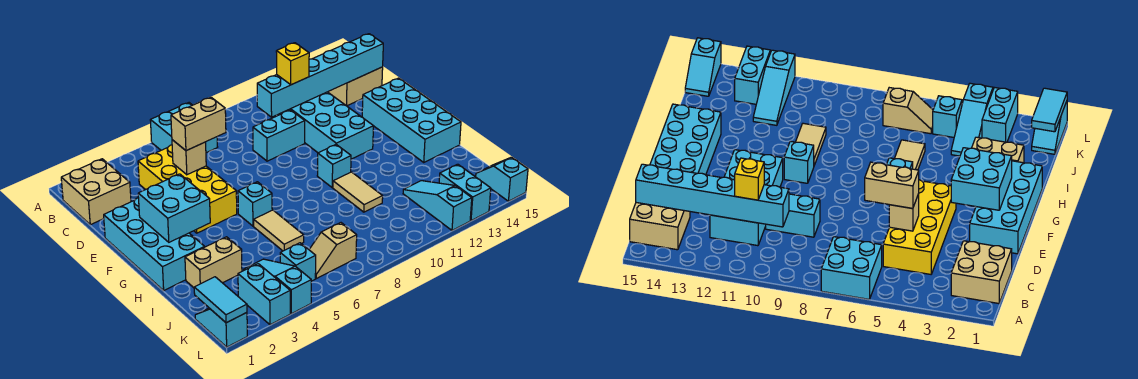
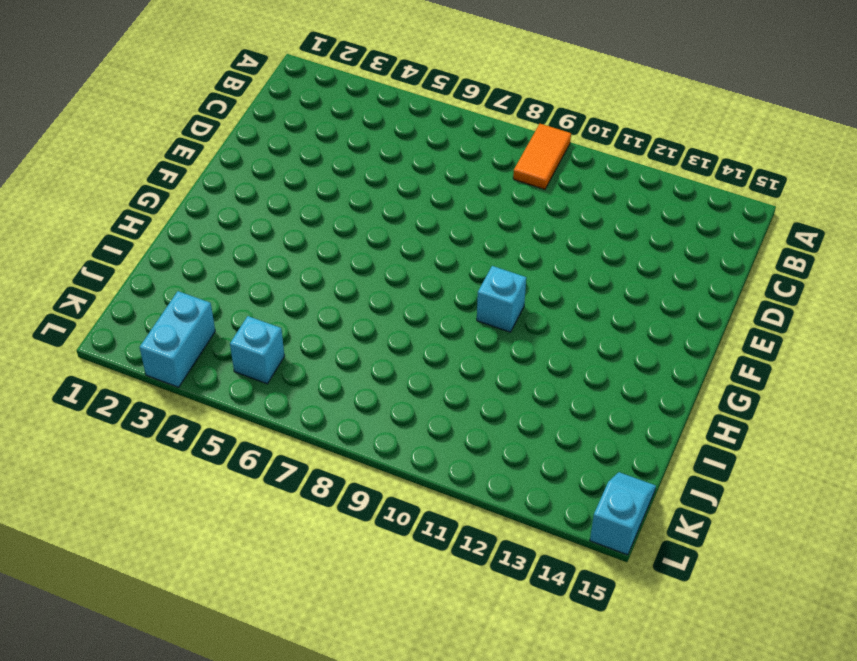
orange 1x2 tile [513,124,571,189] -> none
none -> cyan 2x2 brick [150,103,217,153]
none -> tan 2x2 brick [61,159,131,225]
none -> tan 2x2 brick [328,67,383,106]

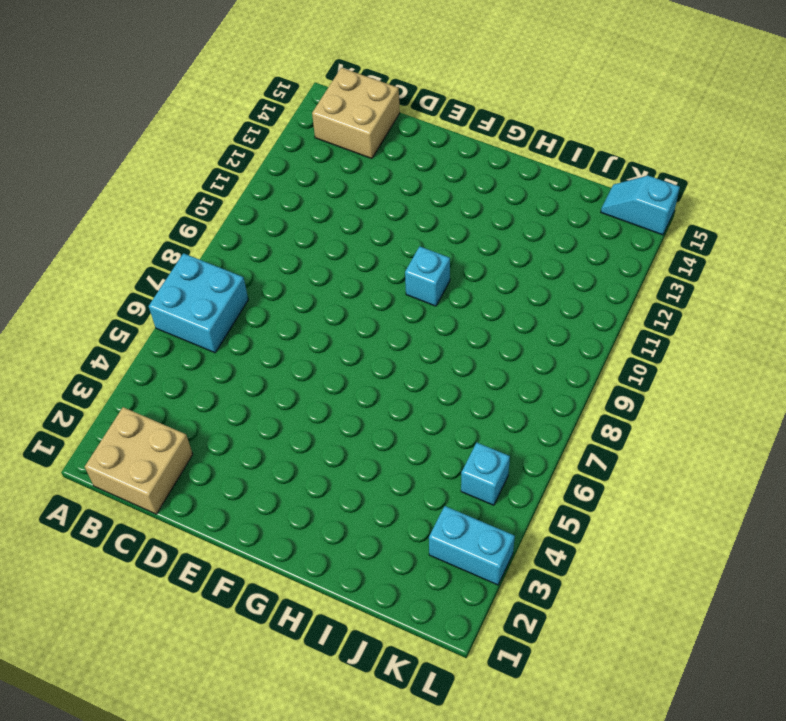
none -> yellow 2x4 brick [138,145,237,233]
none -> cyan 2x4 brick [277,92,373,159]
none -> cyan 1x2 brick [253,110,305,161]

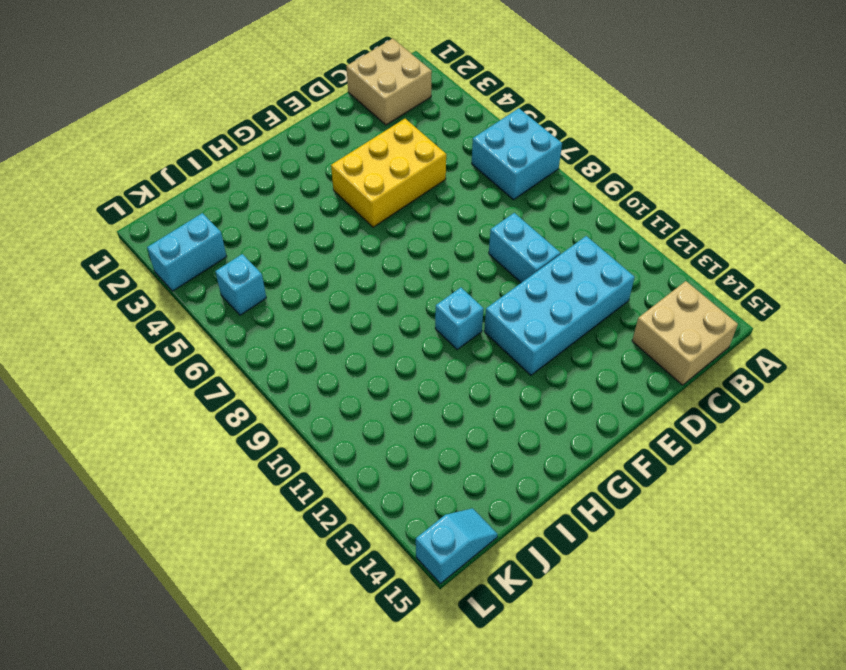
yellow 2x3 brick [331,119,446,227] -> yellow 2x4 brick [138,145,237,233]
none -> cyan 2x4 brick [104,198,204,290]
none -> cyan 2x4 brick [362,78,461,162]
none -> cyan 1x1 brick [238,182,272,226]

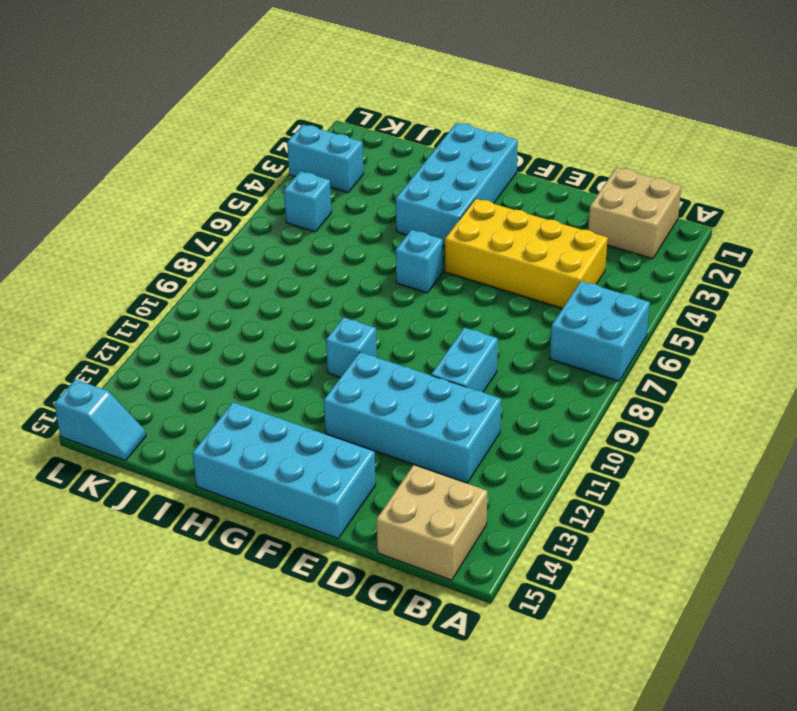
cyan 2x4 brick [396,123,518,246] -> cyan 2x4 brick turned to [104,198,204,290]
none -> tan 1x2 tile [254,210,304,251]
none -> tan 1x2 tile [333,172,383,212]
none -> tan 1x2 brick [185,237,242,288]

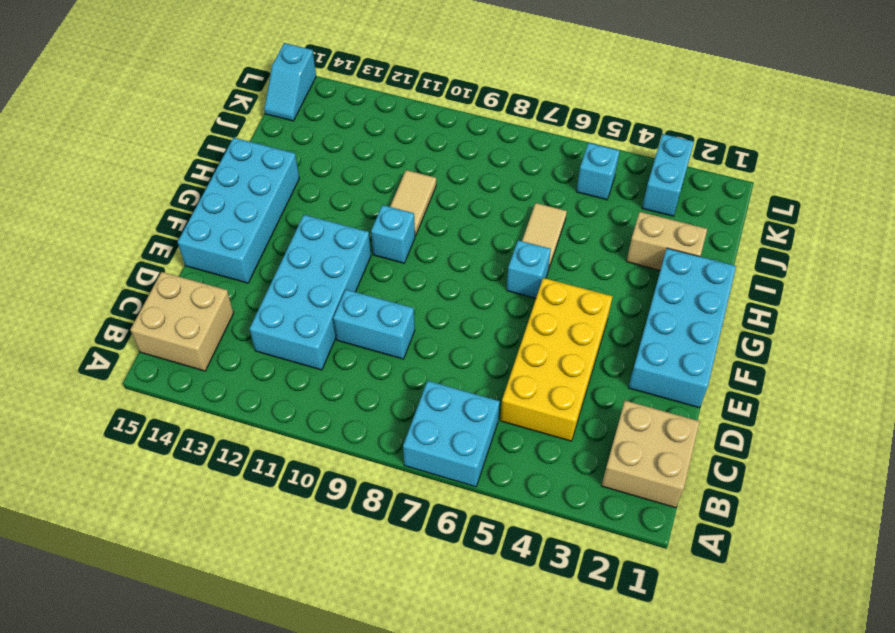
none -> cyan 1x3 slope [244,259,311,314]
none -> cyan 1x3 slope [403,181,472,230]
none -> cyan 1x2 slope [195,308,247,347]

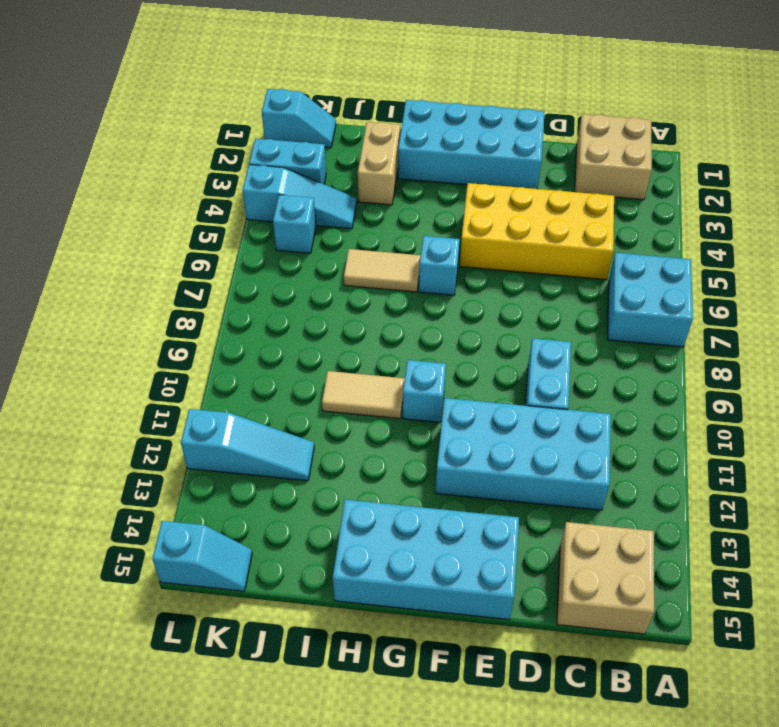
none -> tan 1x2 slope [309,223,357,279]
none -> cyan 1x2 brick [439,164,491,221]
none -> cyan 1x6 brick [257,34,383,117]

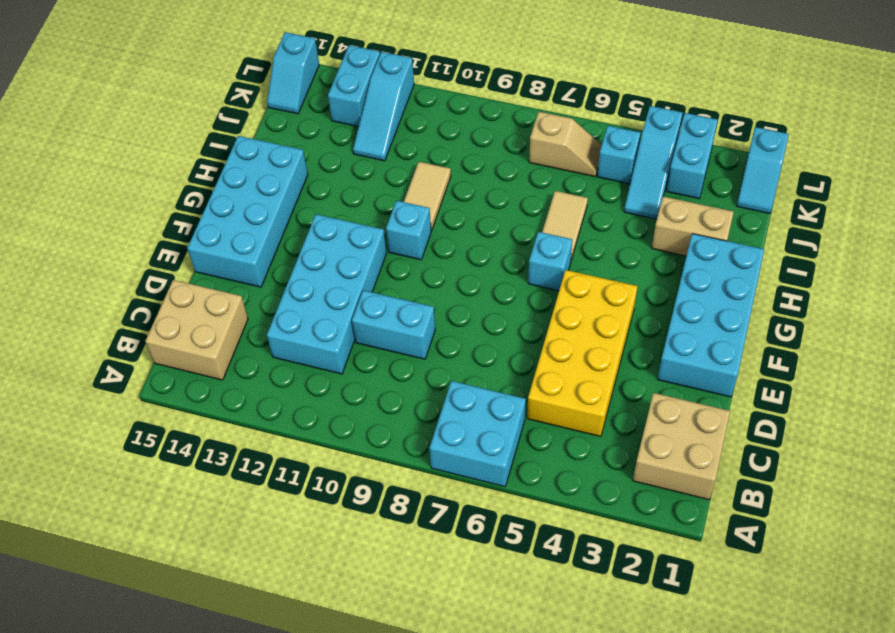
none -> cyan 1x6 brick [257,34,383,117]
none -> tan 1x1 brick [172,140,206,175]
none -> cyan 2x2 brick [138,174,210,242]

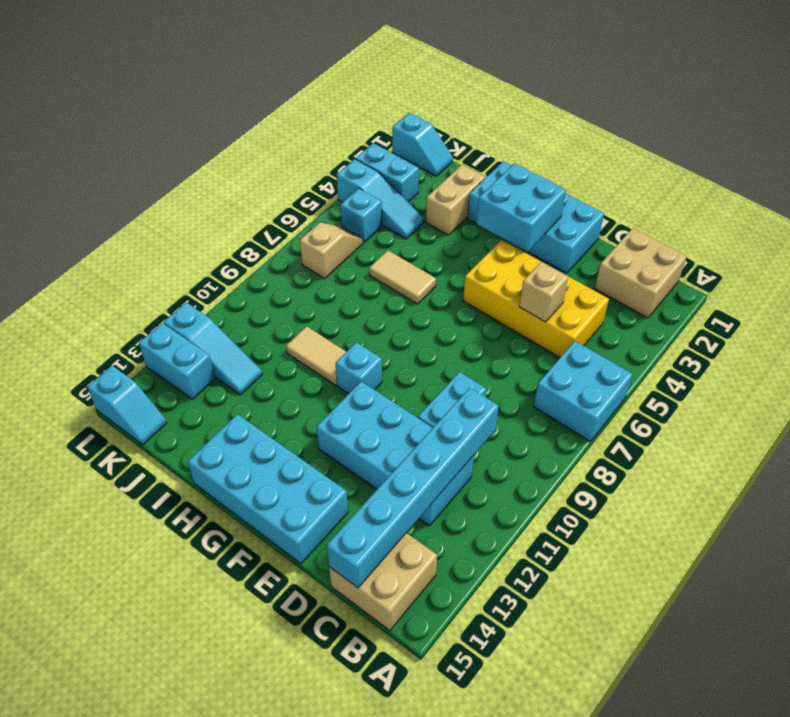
none -> cyan 1x1 brick [238,182,272,226]
none -> cyan 1x2 tile [194,277,247,323]
none -> yellow 1x1 brick [276,43,309,85]

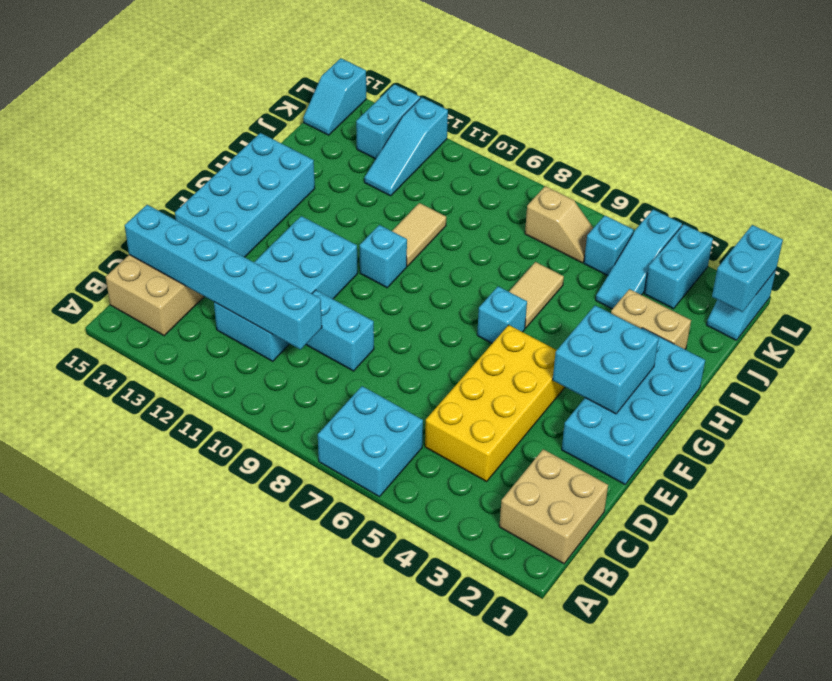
cyan 1x2 brick [712,225,783,312] -> cyan 1x2 tile [194,277,247,323]
none -> tan 1x1 brick [172,140,206,175]
none -> yellow 1x1 brick [276,43,309,85]
none -> tan 1x2 brick [171,97,226,151]

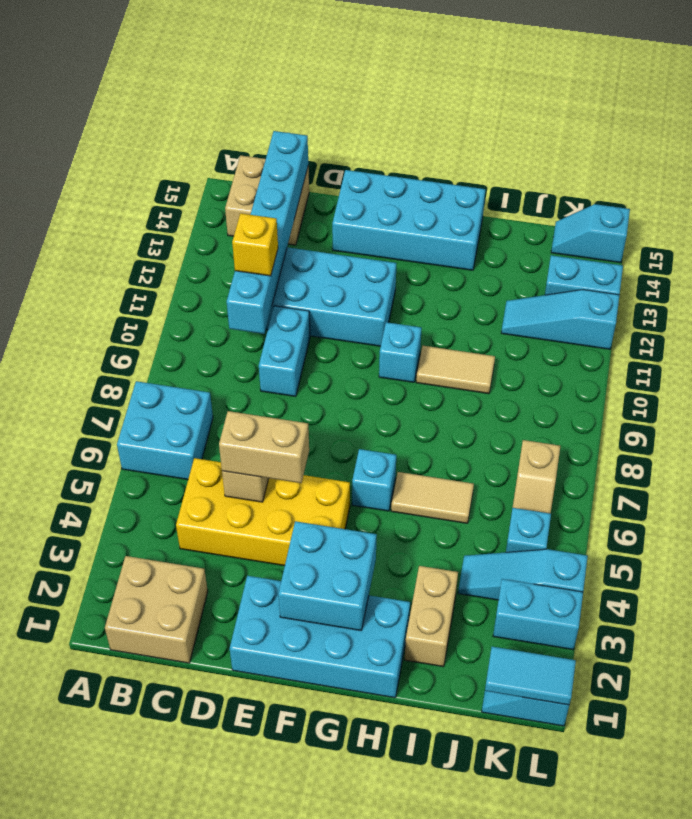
tan 1x2 brick [219,411,309,483] -> tan 1x2 brick turned to [171,97,226,151]

